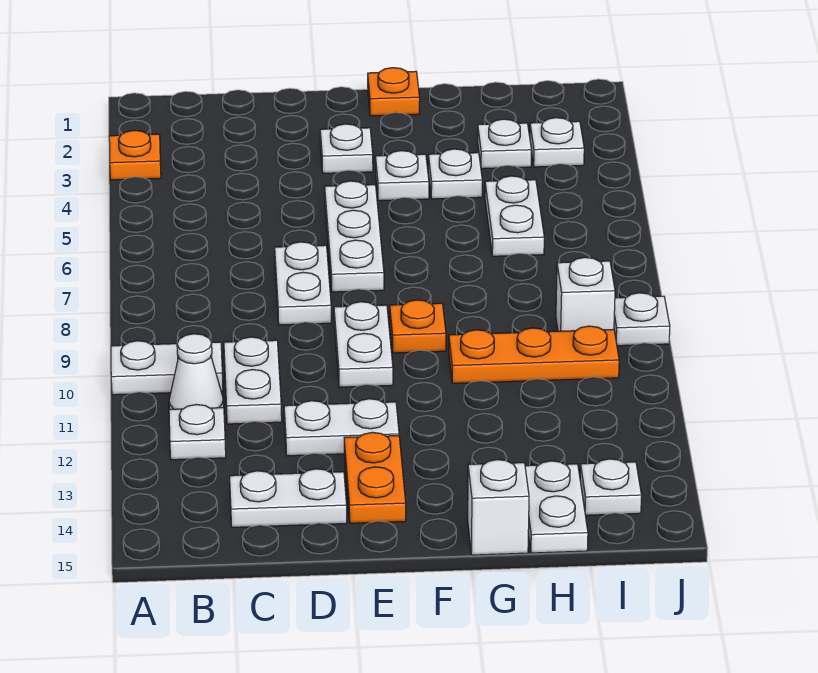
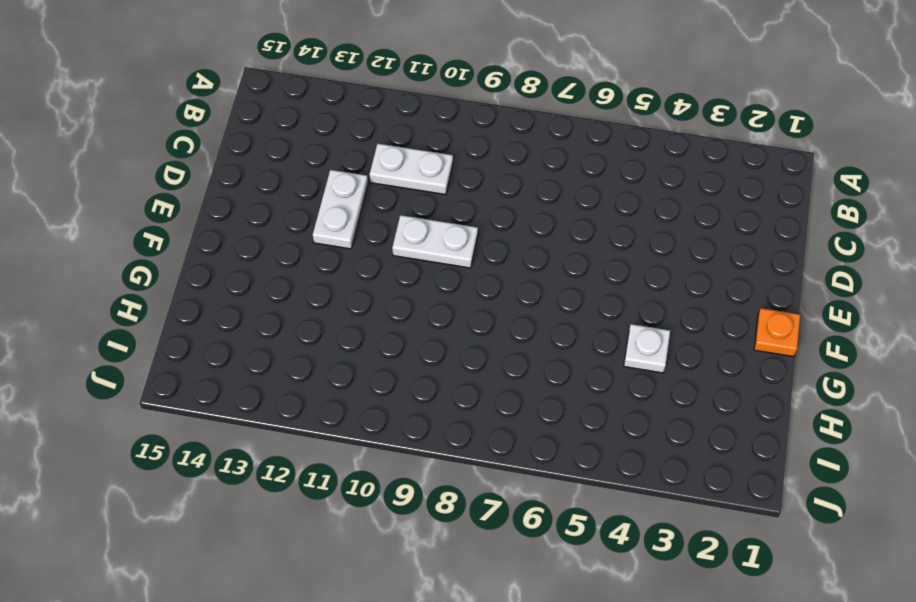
none -> orange 1x1 plate [109,130,161,180]
none -> white 1x2 plate [111,341,223,395]
none -> white 1x1 cone [169,334,224,409]

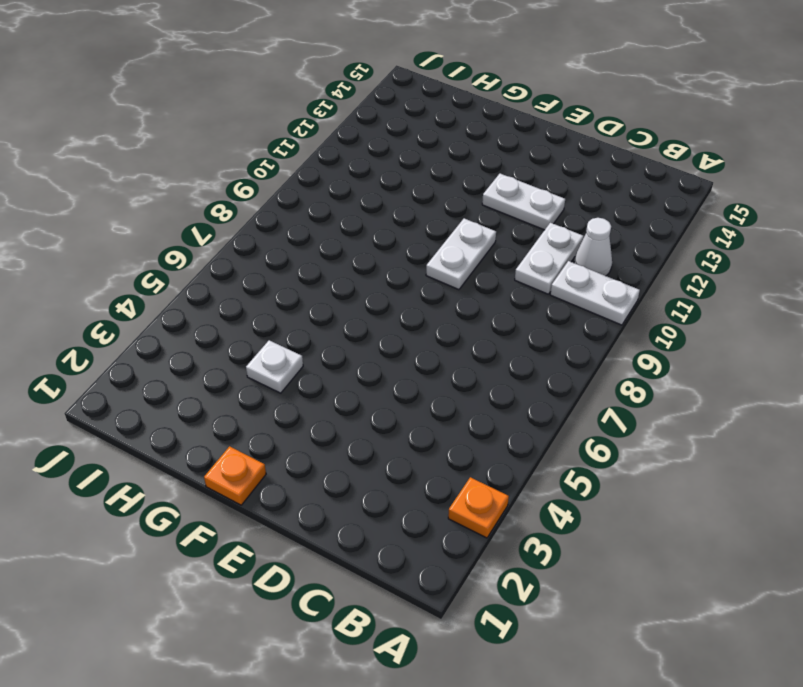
none -> white 1x1 plate [169,404,226,460]
none -> white 1x2 plate [230,469,347,527]
none -> white 1x2 plate [275,242,331,325]

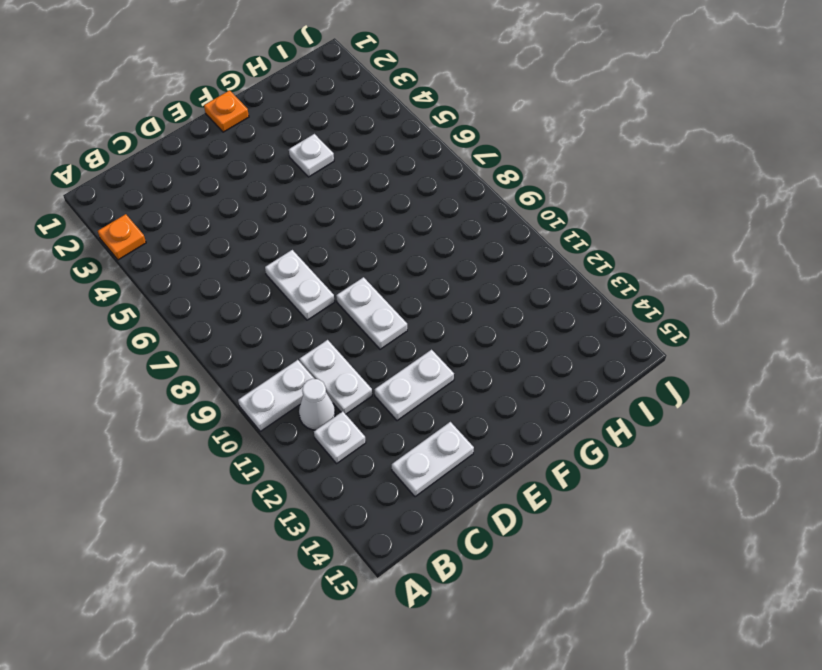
none -> white 1x1 plate [320,124,373,173]
none -> white 1x3 plate [325,181,384,292]
none -> orange 1x2 plate [344,432,406,523]

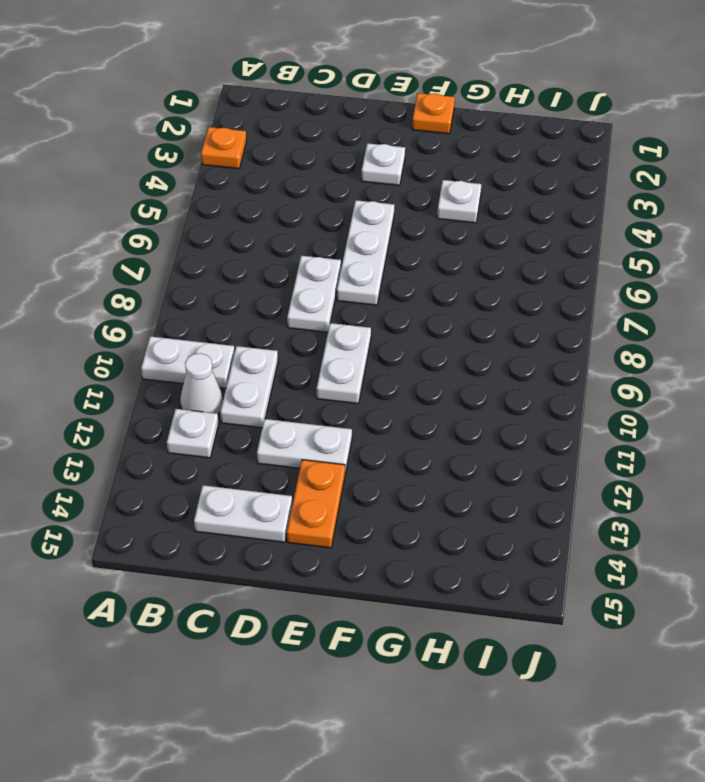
none -> white 1x1 plate [375,151,429,201]
none -> orange 1x1 plate [390,300,446,353]
none -> orange 1x3 plate [449,326,619,383]

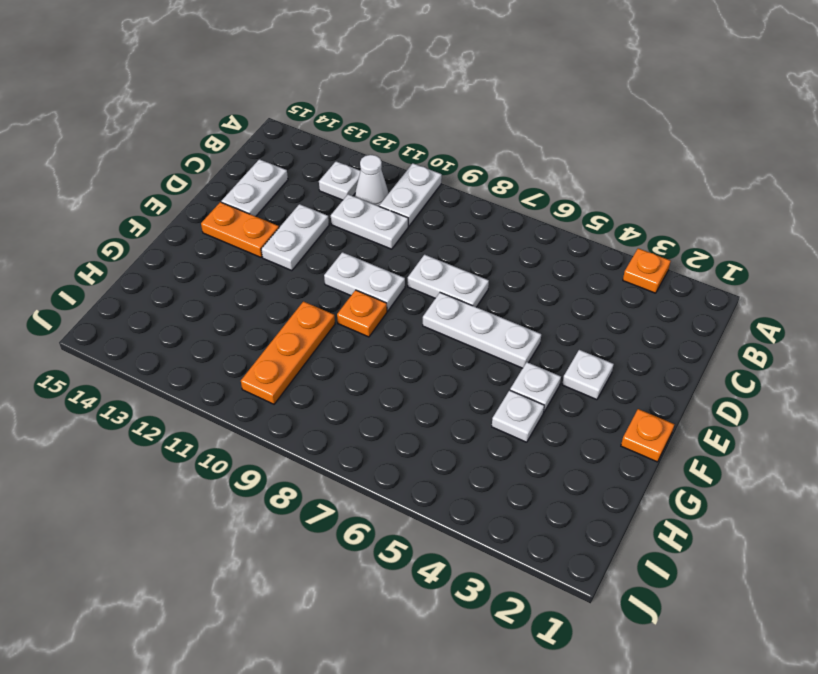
none -> white 1x1 brick [468,460,529,555]
none -> white 1x1 plate [478,119,531,169]
none -> white 1x2 plate [485,176,544,256]

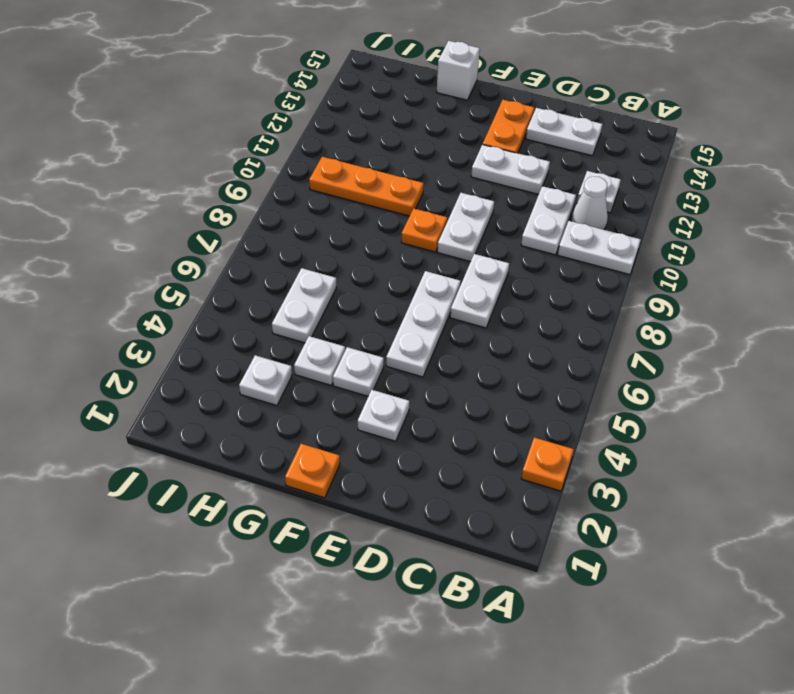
none -> white 1x2 plate [525,461,588,553]
none -> white 1x1 plate [530,118,584,167]
none -> white 1x1 brick [556,257,615,331]

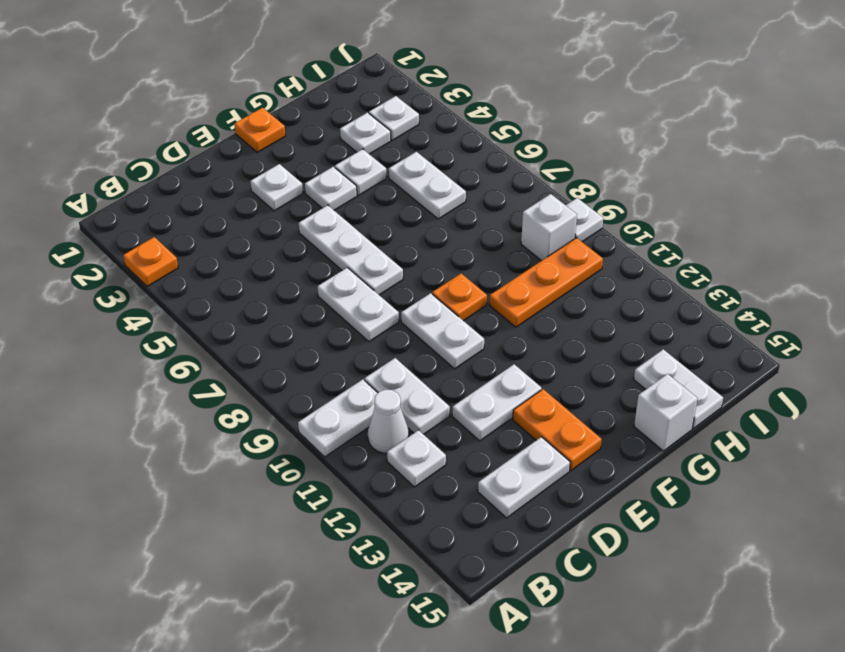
none -> white 1x1 plate [580,459,642,515]

